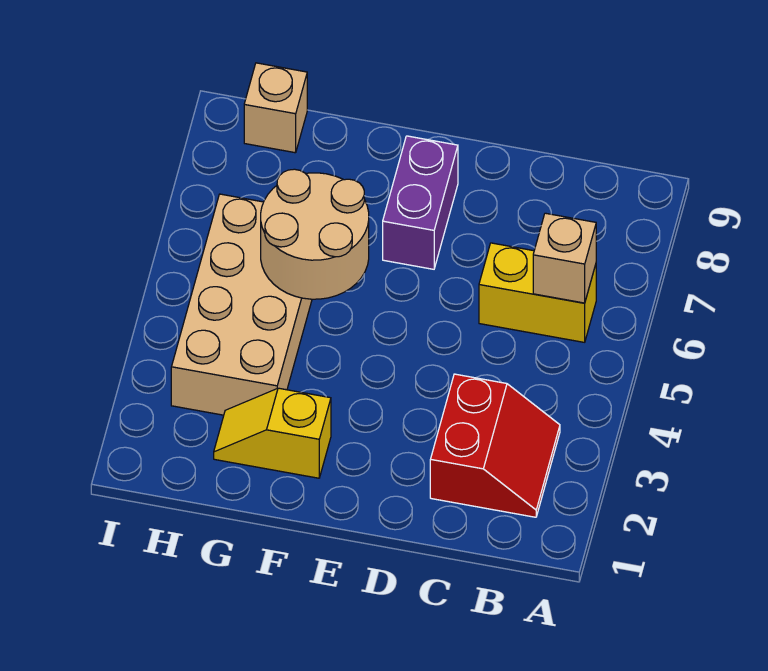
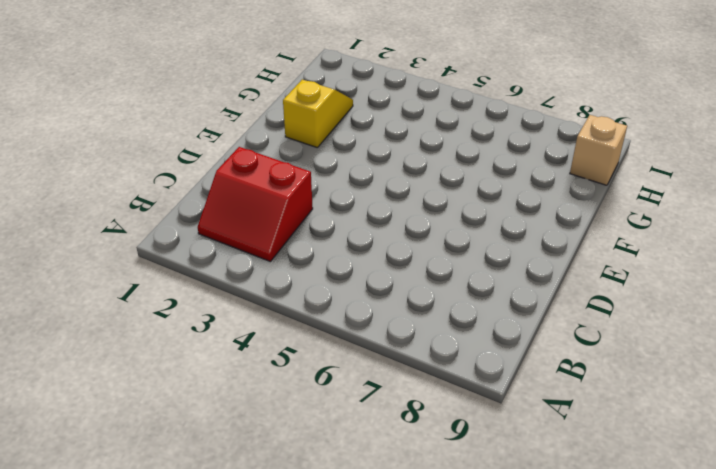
none -> yellow 1x2 brick [479,243,596,342]
none -> purple 1x2 brick [383,136,458,269]

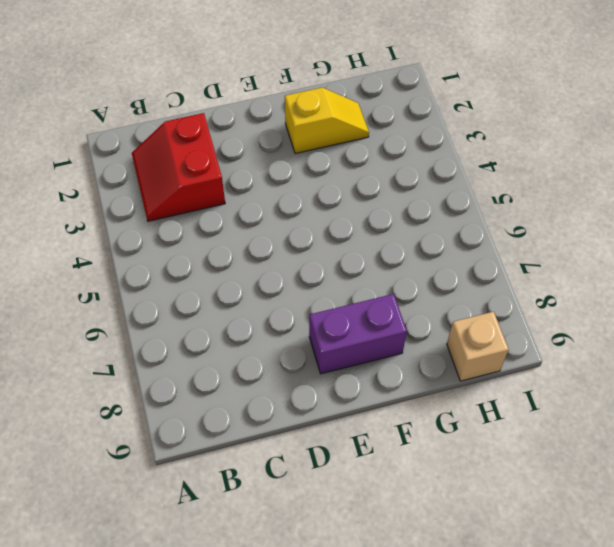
purple 1x2 brick [309,294,407,374] -> purple 1x2 brick turned to [383,136,458,269]
none -> yellow 1x2 brick [479,243,596,342]
none -> tan 2x4 brick [171,194,312,415]

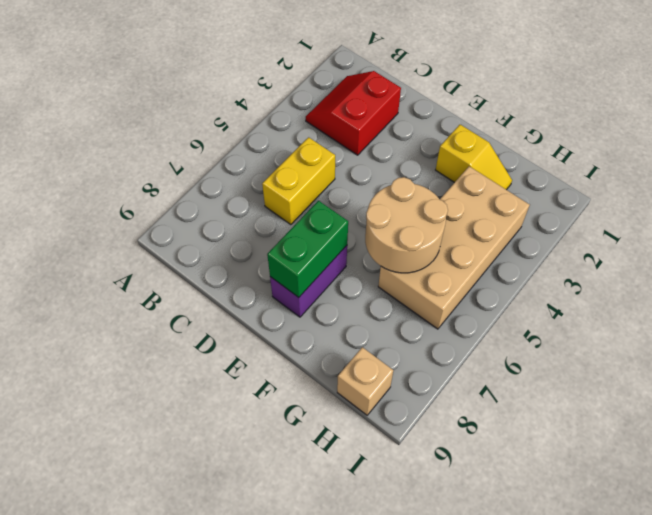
yellow 1x2 brick [262,137,335,225] -> yellow 1x2 brick turned to [479,243,596,342]
green 1x2 brick [267,201,348,297] -> none
none -> tan 1x1 brick [533,213,596,303]

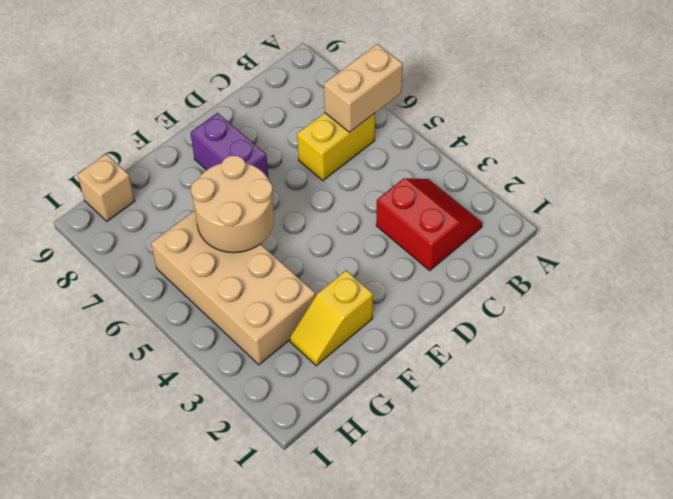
tan 1x2 brick [324,44,403,133] -> tan 1x1 brick [533,213,596,303]

